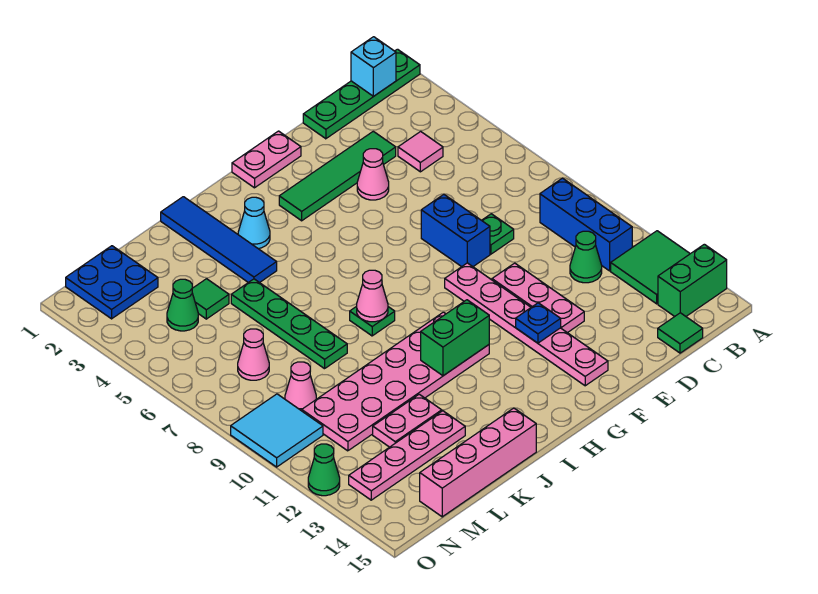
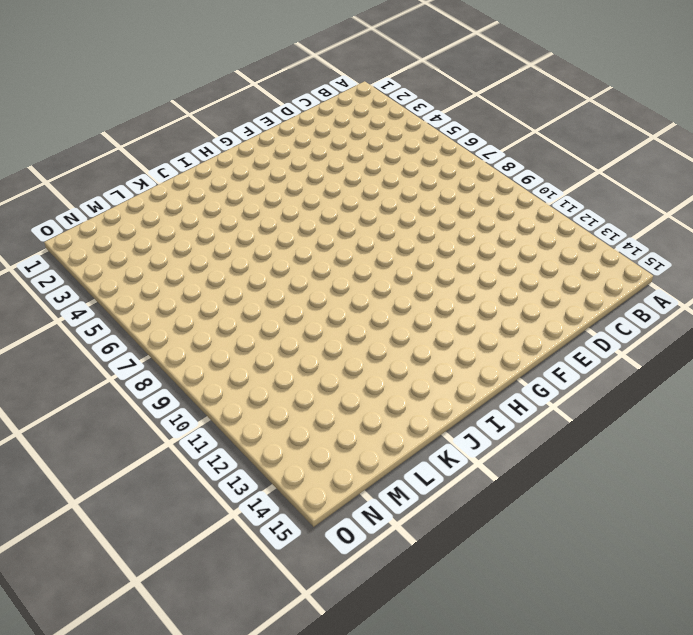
none -> green 1x4 plate [303,49,420,139]
none -> green 2x2 tile [611,231,690,304]
none -> green 1x2 brick [658,244,727,317]
none -> blue 1x3 brick [540,178,632,271]

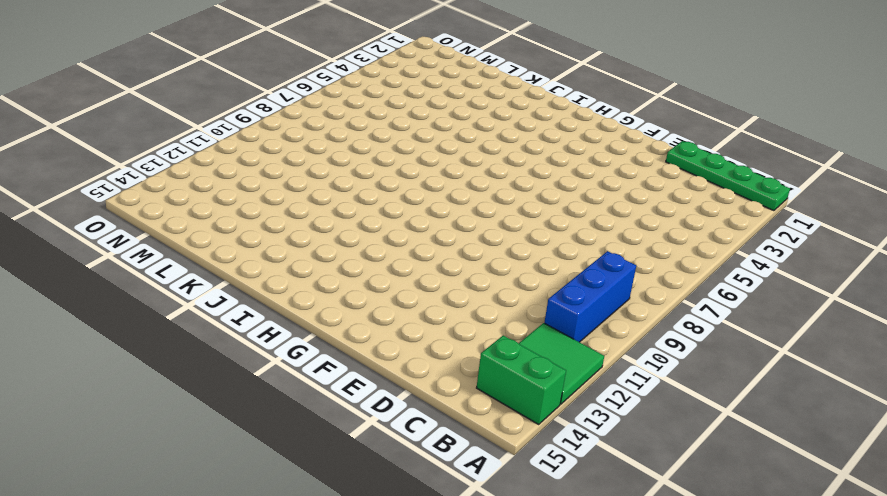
none -> pink 1x1 tile [398,131,443,172]
none -> green 1x1 cone [570,231,602,283]
none -> green 1x1 tile [658,313,703,353]
none -> green 1x4 tile [279,131,396,221]

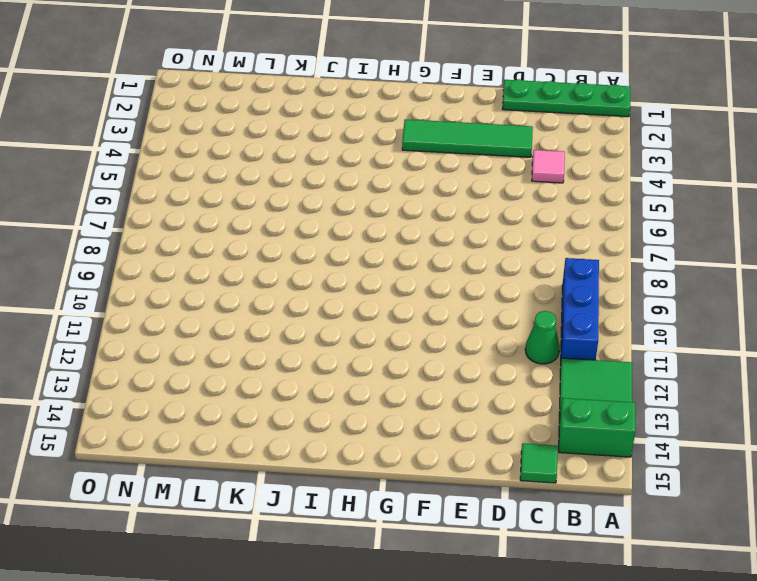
none -> green 1x1 plate [482,214,514,254]
none -> pink 1x1 cone [357,149,389,200]
none -> blue 1x2 brick [421,194,490,267]
none -> pink 1x3 plate [492,263,584,333]

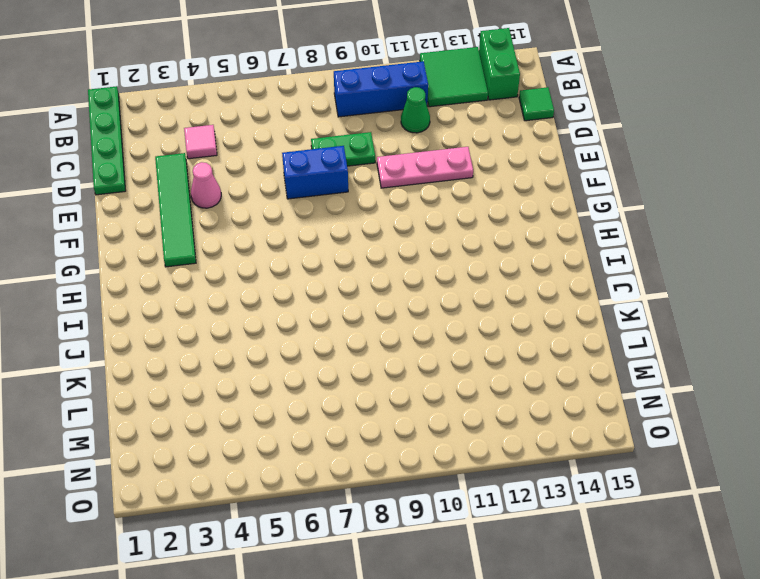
green 1x2 plate [311,132,375,166] -> green 1x1 plate [482,214,514,254]
none -> pink 1x2 plate [232,131,301,188]
none -> pink 1x6 plate [445,263,608,386]
none -> pink 2x6 plate [302,312,489,451]
none -> cyan 1x1 cone [238,197,270,249]

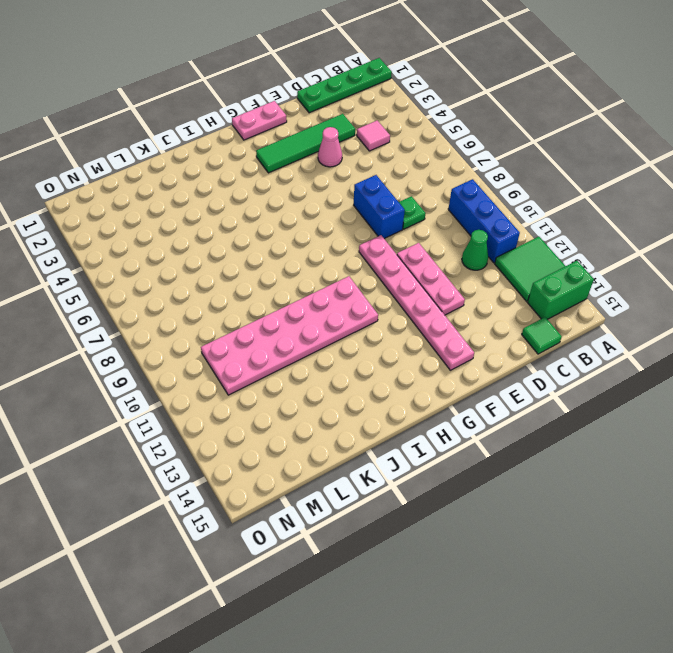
none -> cyan 1x1 cone [238,197,270,249]
none -> green 1x1 plate [350,306,395,336]
none -> blue 1x4 tile [161,197,277,283]
none -> pink 1x4 brick [420,408,536,517]

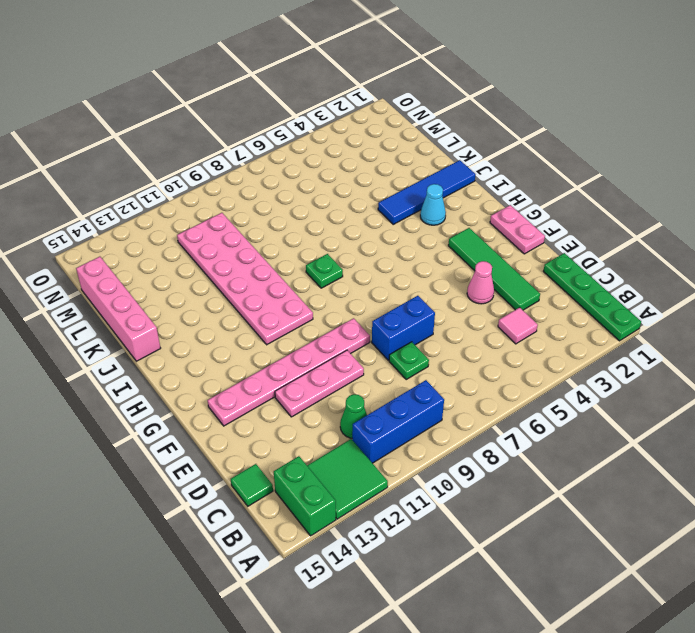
none -> green 1x4 plate [231,279,347,369]
none -> pink 1x2 plate [373,394,442,447]
none -> pink 1x4 plate [349,411,465,500]
none -> green 1x1 tile [192,279,229,319]

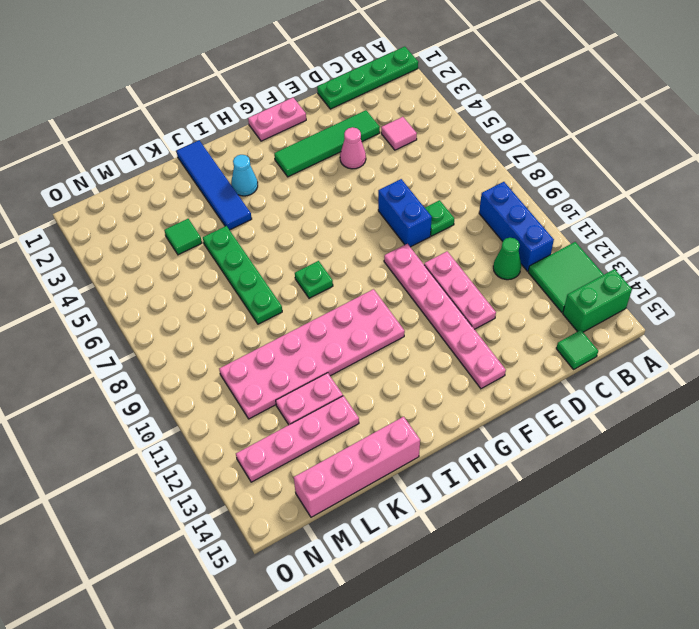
none -> blue 2x2 plate [66,246,158,319]
none -> green 1x1 cone [167,279,198,331]
none -> pink 1x1 cone [238,329,269,380]
none -> pink 1x1 cone [285,362,316,411]

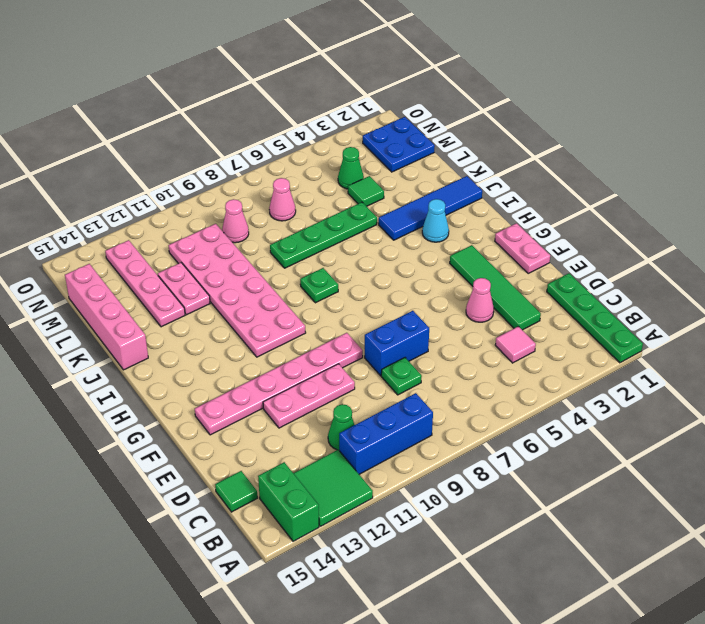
none -> cyan 2x2 tile [231,394,323,467]
none -> green 1x1 cone [308,444,340,496]
none -> cyan 1x1 brick [351,37,396,96]
none -> blue 1x1 plate [516,303,561,343]

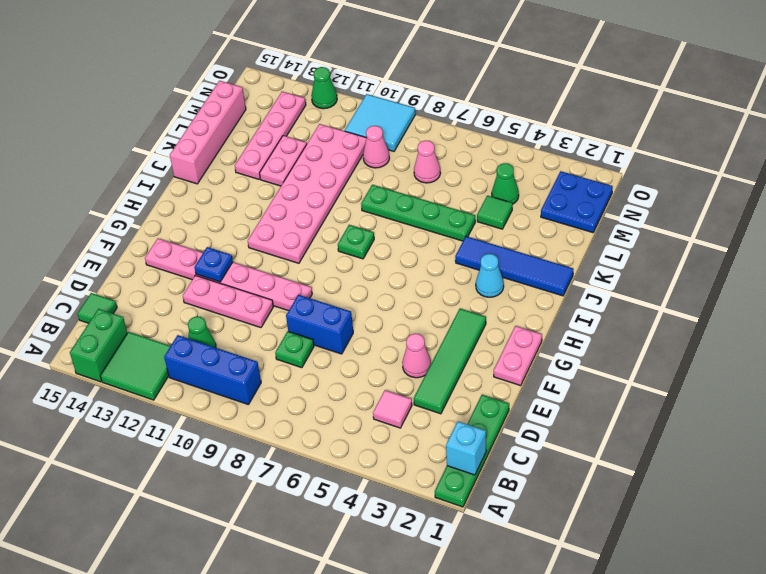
none -> green 1x2 brick [421,300,489,376]
none -> pink 1x1 cone [357,270,388,322]

